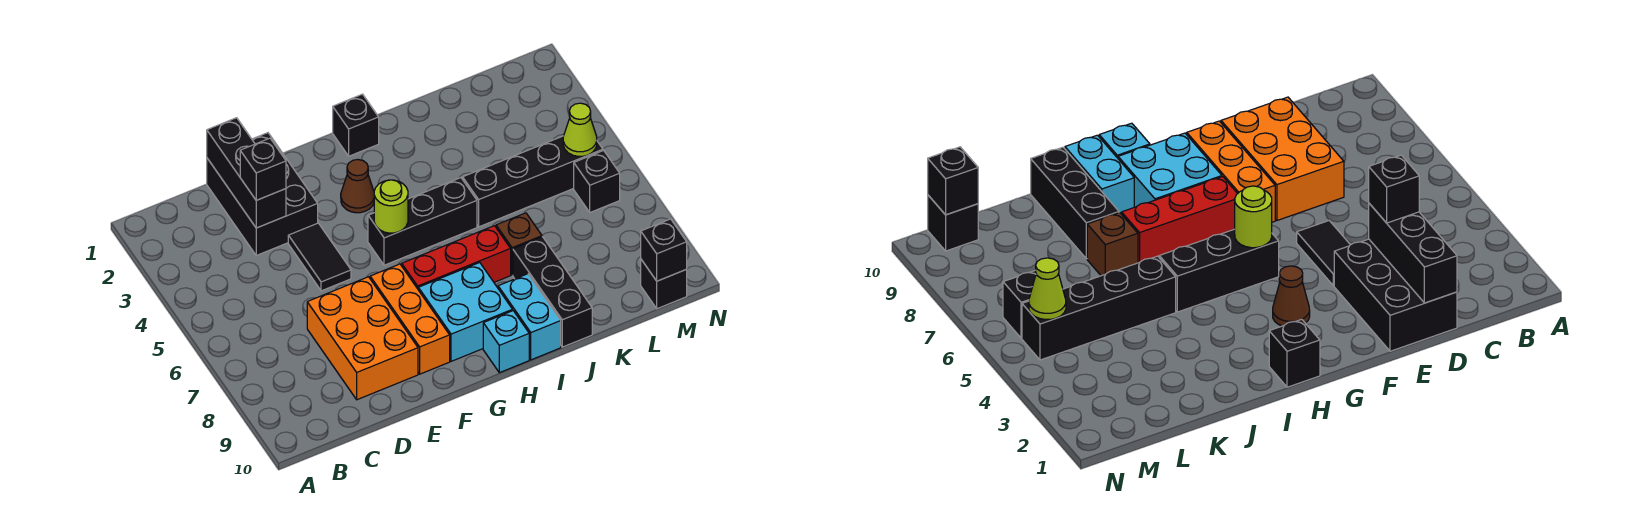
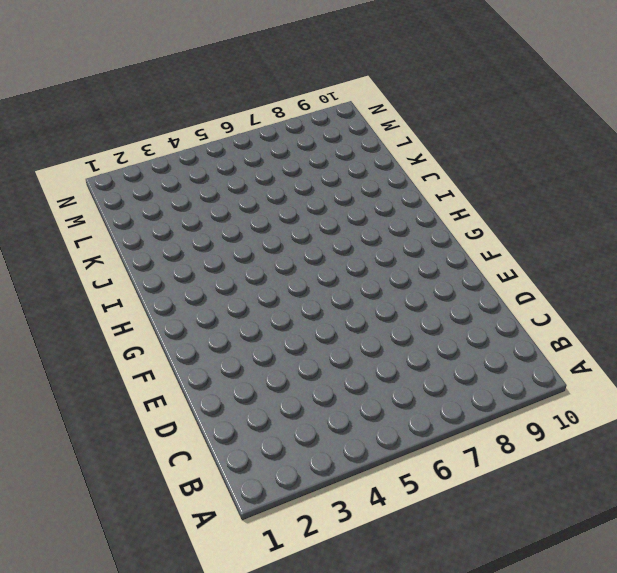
none -> black 2x3 brick [207,133,318,255]
none -> orange 2x3 brick [307,277,418,400]
none -> black 1x2 tile [288,223,351,291]

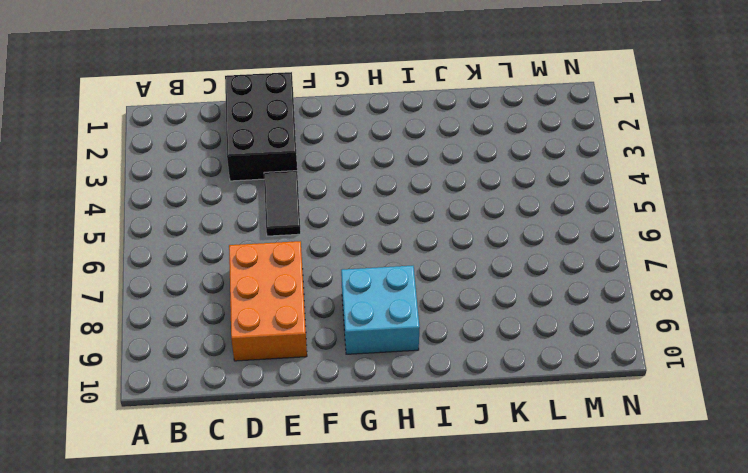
none -> orange 1x3 brick [370,264,450,374]
none -> brown 1x1 cone [341,160,374,213]
none -> black 1x3 brick [368,178,477,265]

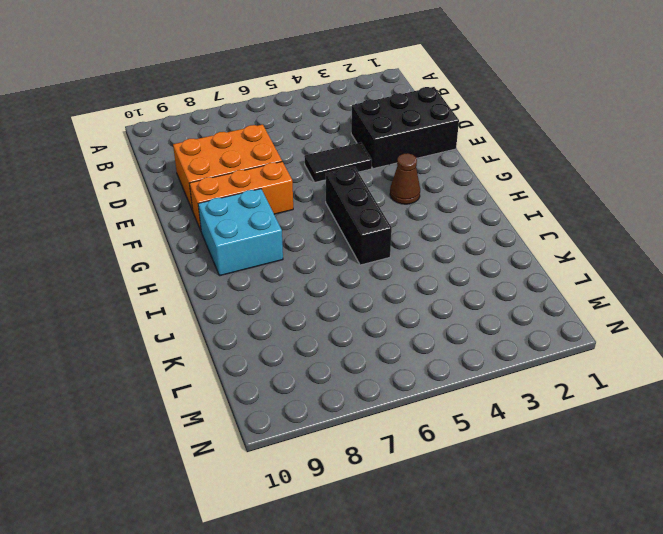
none -> red 1x3 brick [402,226,511,289]
none -> black 1x1 brick [333,94,379,156]
none -> cyan 1x1 brick [483,311,529,373]

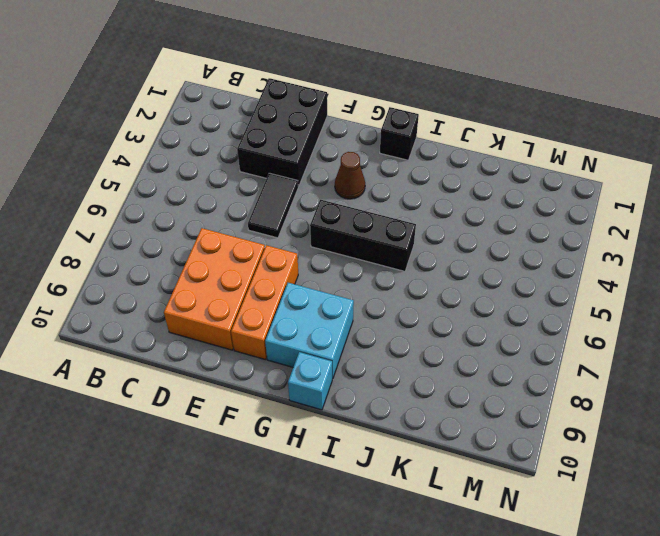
none -> red 1x3 brick [402,226,511,289]
none -> cyan 1x2 brick [498,274,561,360]
none -> black 1x4 brick [463,136,603,227]

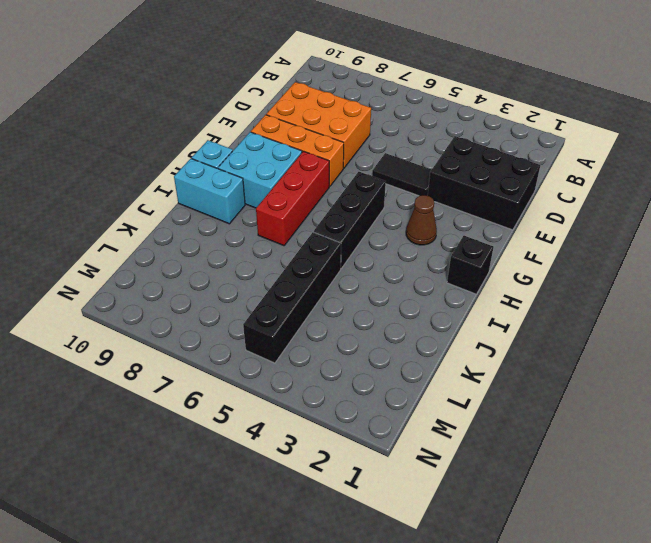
none -> brown 1x1 brick [496,213,542,275]
none -> black 1x3 brick [513,237,592,347]
none -> black 1x1 brick [574,150,620,212]

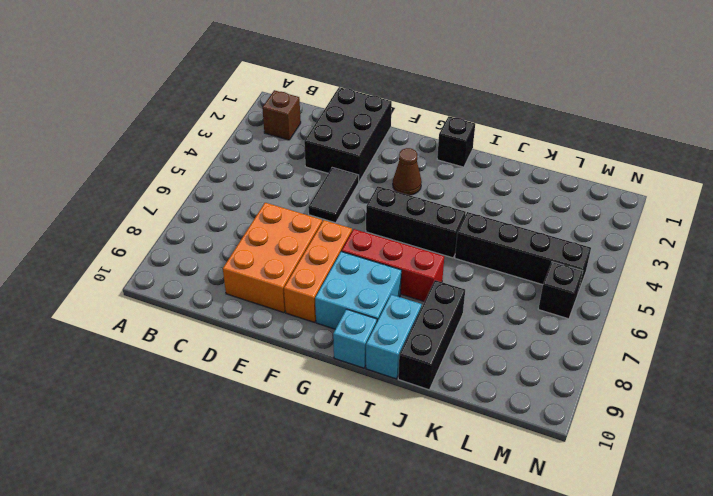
brown 1x1 brick [262,90,301,140] -> brown 1x1 brick moved to [496,213,542,275]
none -> black 1x1 brick [641,260,687,309]
none -> black 1x3 brick [207,118,286,228]
none -> lime 1x1 round brick [374,180,408,233]

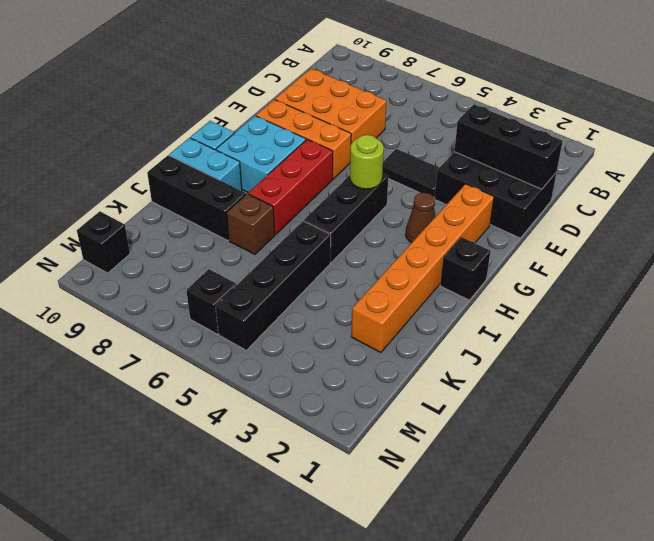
orange 1x6 brick [352,184,494,353] -> none
none -> lime 1x1 cone [563,103,597,156]
none -> black 1x1 brick [641,219,687,281]
none -> black 1x1 brick [240,138,286,200]

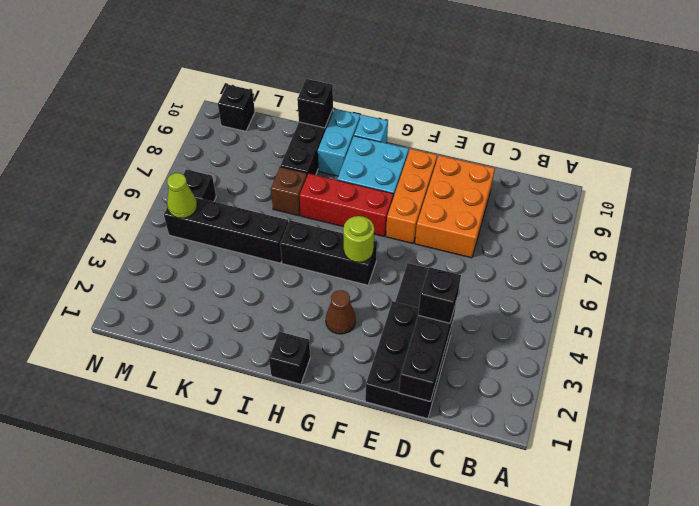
black 1x1 brick [297,79,333,128] -> black 1x1 brick moved to [641,219,687,281]

